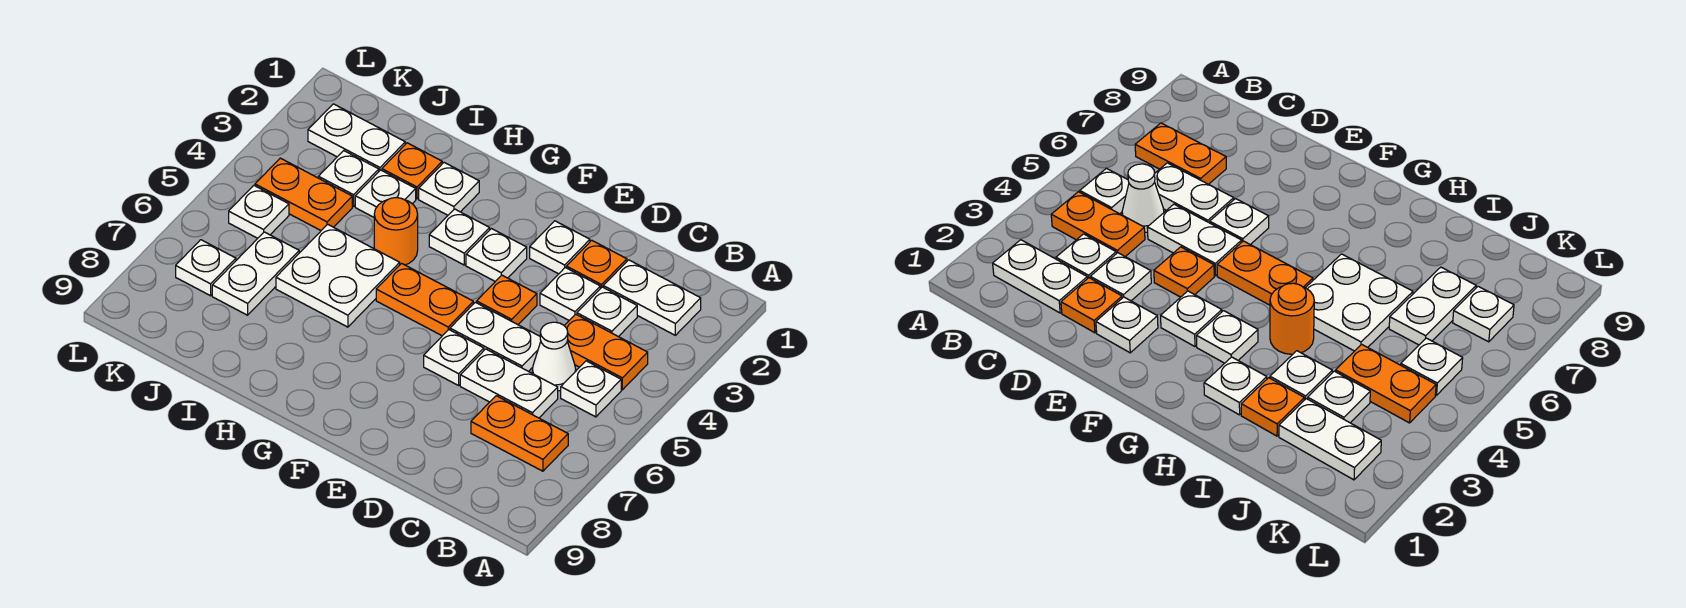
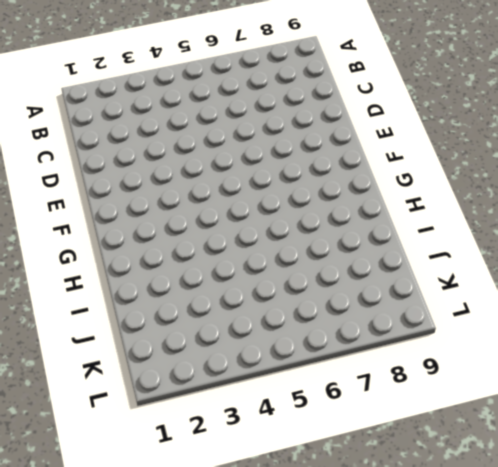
none -> white 1x2 plate [603,260,701,335]
none -> orange 1x2 plate [564,314,648,390]
none -> white 1x1 plate [561,361,621,417]

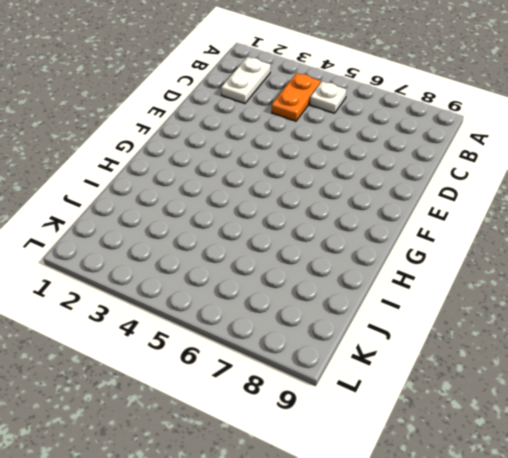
none -> orange 1x2 plate [471,396,568,471]
none -> white 1x1 plate [577,287,637,337]
none -> white 1x1 cone [532,322,576,391]

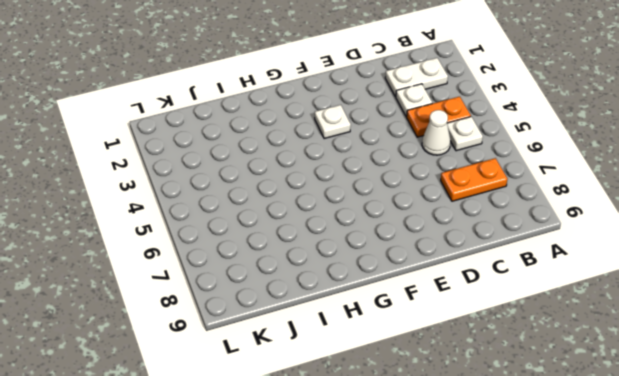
none -> white 1x2 plate [460,349,558,418]
none -> orange 1x1 plate [566,240,627,289]
none -> white 1x1 plate [540,268,600,320]

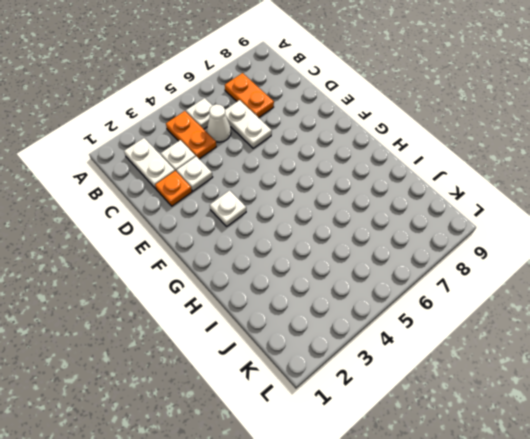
none -> white 1x2 plate [450,302,541,372]
none -> white 1x1 plate [530,221,590,274]
none -> orange 1x1 plate [477,275,537,325]

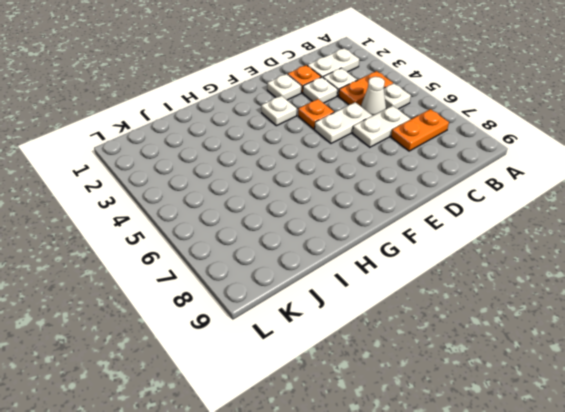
none -> white 1x1 plate [424,330,484,385]
none -> orange 1x2 plate [376,263,473,336]
none -> white 1x1 plate [429,209,490,265]

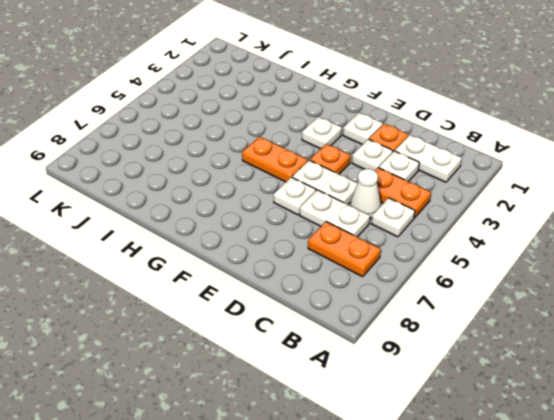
none -> white 1x1 plate [429,209,490,265]
none -> white 1x1 plate [419,162,479,215]
none -> orange 1x1 round brick [374,198,418,265]

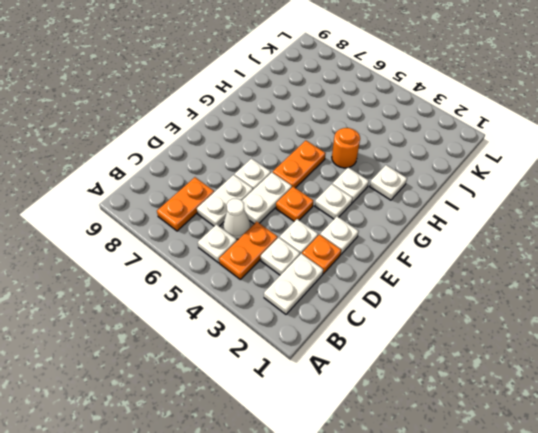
none -> white 2x2 plate [276,224,400,327]
none -> orange 1x1 plate [382,143,442,199]
none -> white 1x1 plate [355,170,416,217]

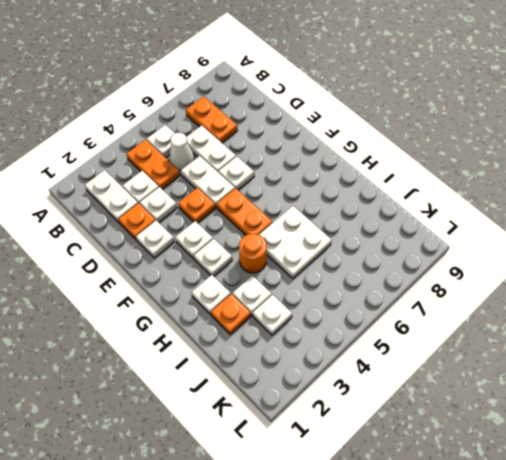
none -> white 1x2 plate [308,104,405,171]
none -> orange 1x2 plate [255,158,352,230]
none -> white 1x2 plate [212,232,299,315]

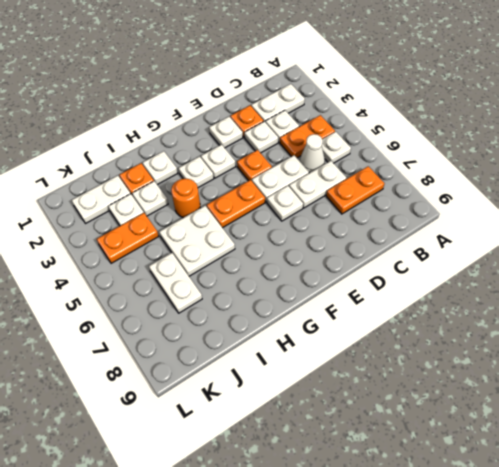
none -> white 1x1 plate [229,185,289,238]
none -> white 1x1 plate [176,240,236,296]

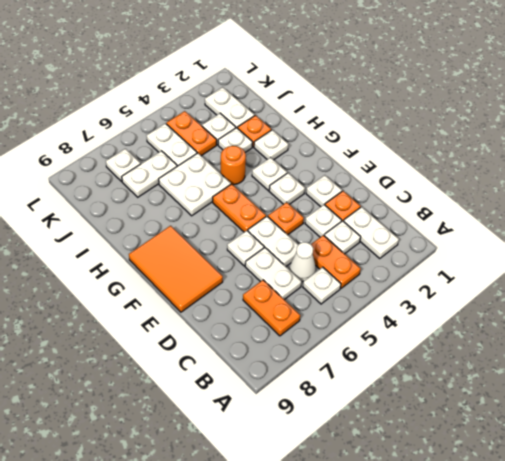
orange 2x3 tile [129,226,223,312] -> none
white 1x2 plate [146,123,197,166] -> white 1x1 plate [229,185,289,238]

